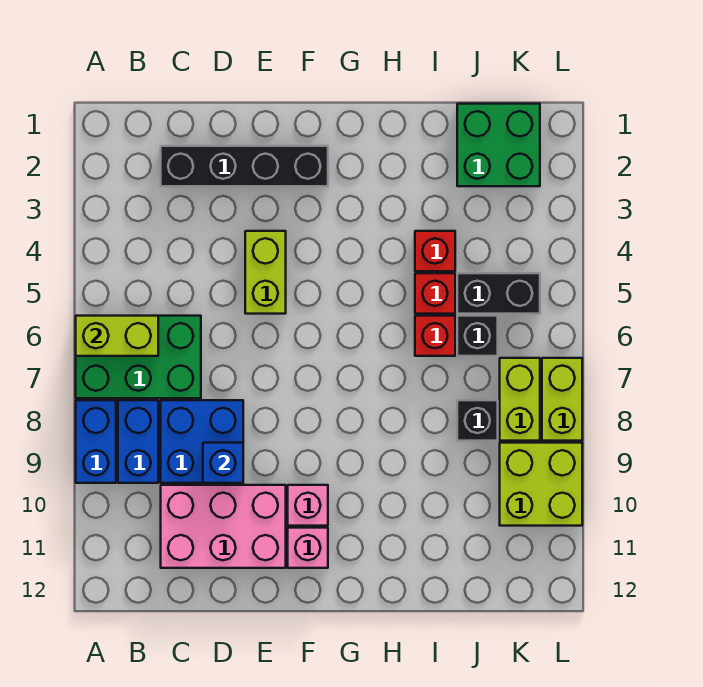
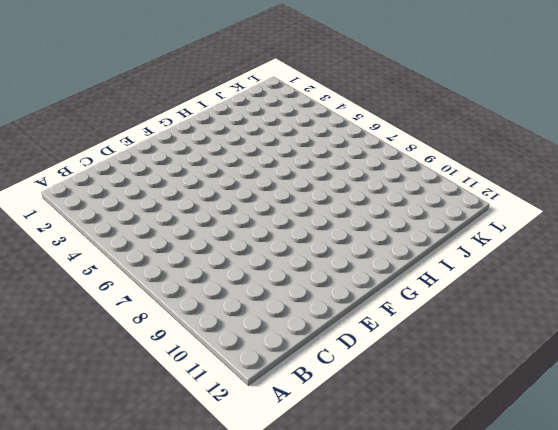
none -> green 2x3 brick [76,316,201,398]
none -> blue 1x2 brick [76,400,116,483]
none -> blue 1x2 brick [118,400,158,483]

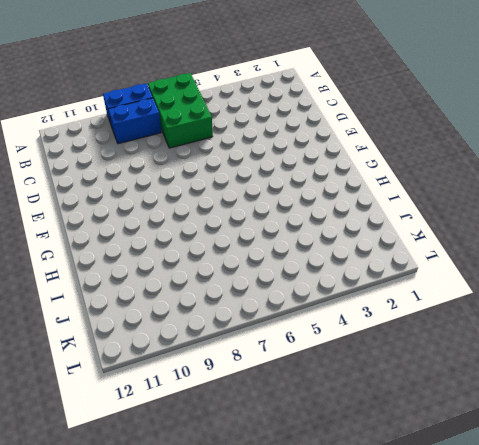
none -> black 1x4 brick [161,146,328,186]
none -> blue 2x2 brick [161,400,243,483]
none -> pink 2x3 brick [161,485,286,568]

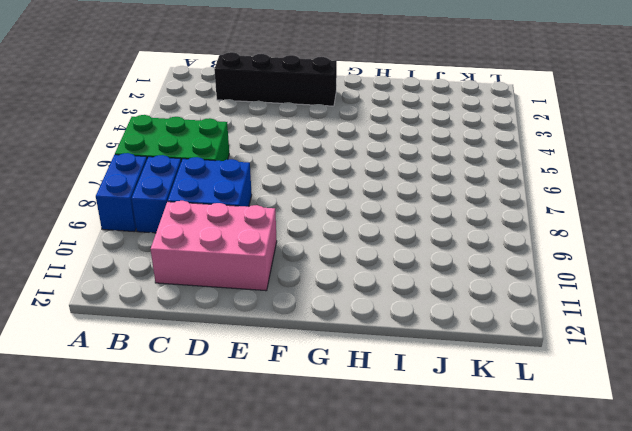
none -> lime 1x2 brick [245,231,286,314]
none -> pink 1x1 brick [288,485,328,526]
none -> pink 1x1 brick [288,528,328,568]

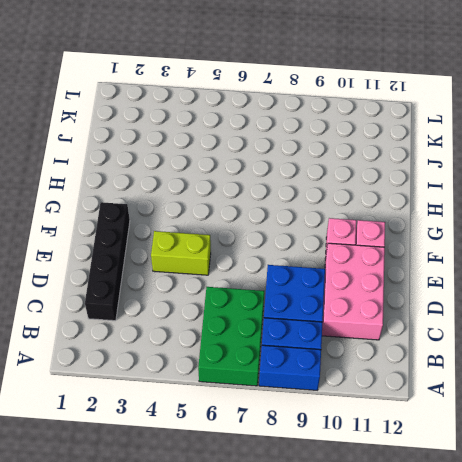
none -> red 1x1 brick [415,231,455,271]
none -> red 1x1 brick [415,273,455,314]
none -> red 1x1 brick [415,316,455,356]

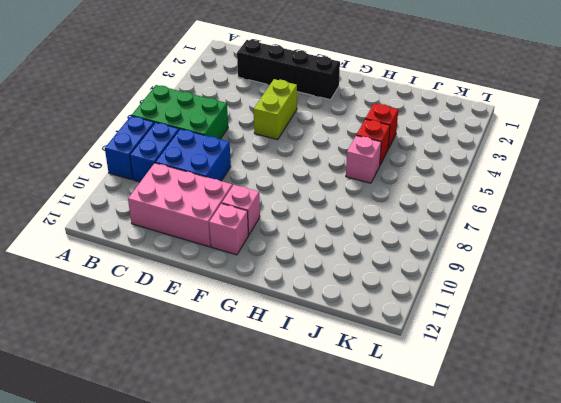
pink 1x1 brick [346,136,381,183] -> red 1x1 brick [415,316,455,356]
none -> green 2x2 brick [457,104,540,186]
none -> black 1x2 brick [457,273,540,314]
none -> black 1x1 brick [457,316,498,356]

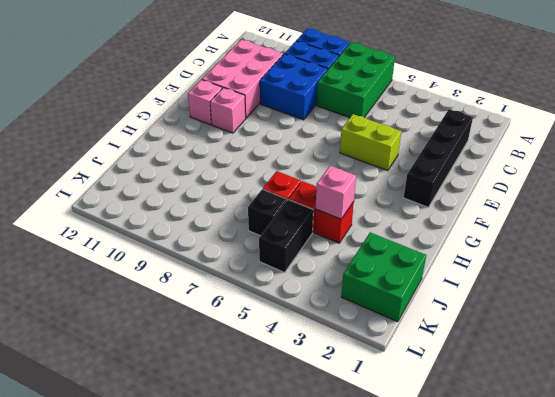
pink 1x1 brick [315,166,356,219] -> none
none -> black 1x1 brick [457,400,498,441]
none -> lime 1x2 brick [500,358,540,441]
none -> lime 2x2 brick [500,443,582,526]

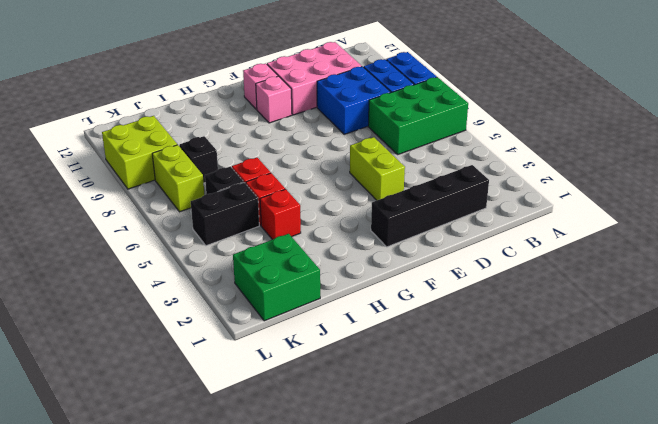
none -> lime 1x2 brick [542,358,582,441]
none -> lime 1x2 brick [76,316,158,356]
none -> blue 1x1 brick [203,443,243,483]

